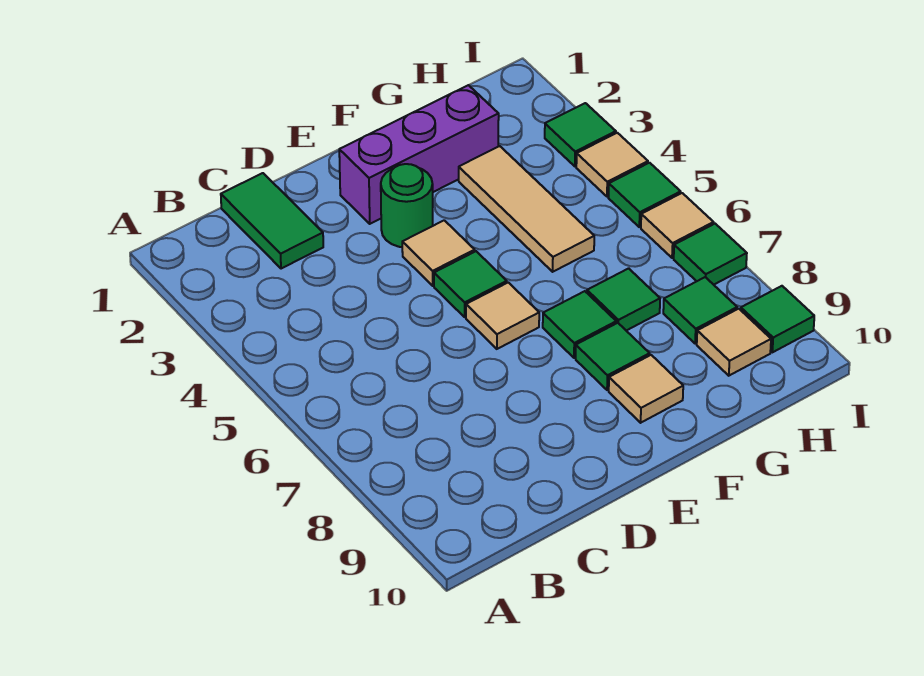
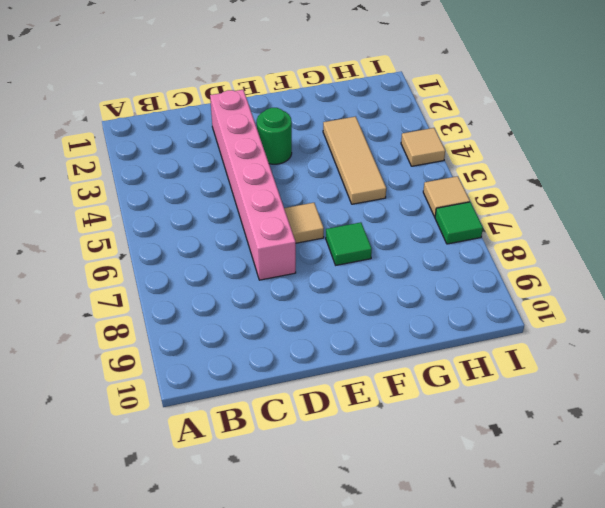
pink 1x6 brick [210,90,296,280] -> none
none -> green 1x2 tile [221,173,323,269]
none -> purple 1x3 brick [339,85,499,224]
none -> tan 1x1 tile [402,220,475,286]

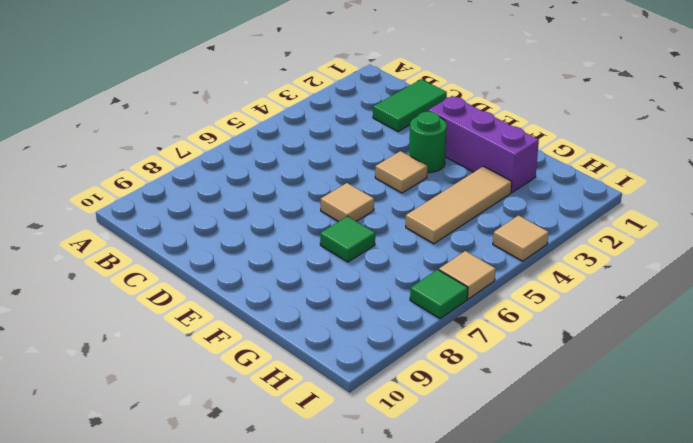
none -> green 1x1 tile [434,251,507,317]
none -> green 1x1 tile [576,323,650,390]
none -> tan 1x1 tile [609,355,683,423]

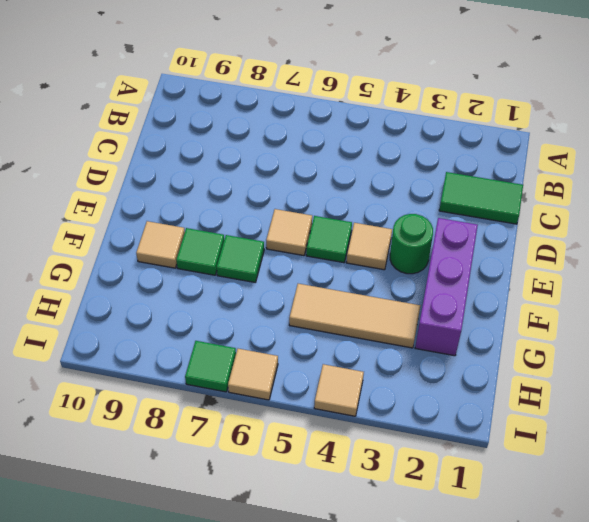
none -> green 1x1 tile [587,268,660,331]
none -> green 1x1 tile [663,277,737,344]
none -> tan 1x1 tile [697,309,771,376]

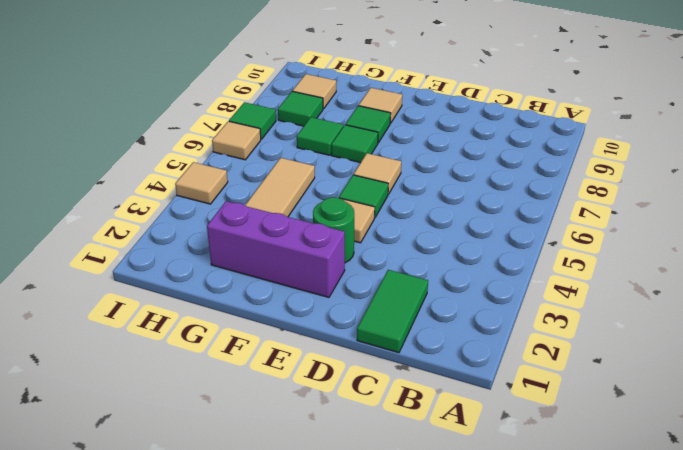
none -> green 1x1 tile [545,103,616,166]
none -> green 1x1 tile [608,163,681,227]
none -> green 1x1 tile [741,286,814,352]

